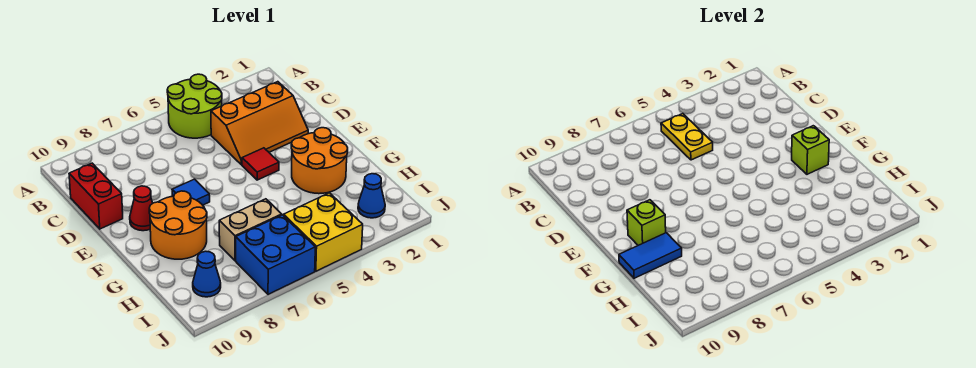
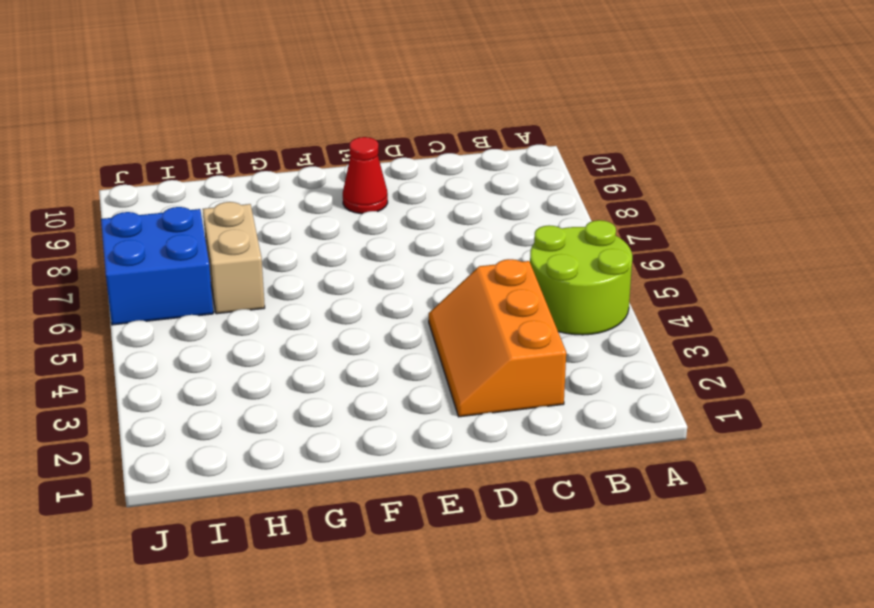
none -> red 1x2 brick [69,163,123,229]
none -> red 1x1 tile [242,148,279,180]
none -> blue 1x1 tile [172,179,210,205]

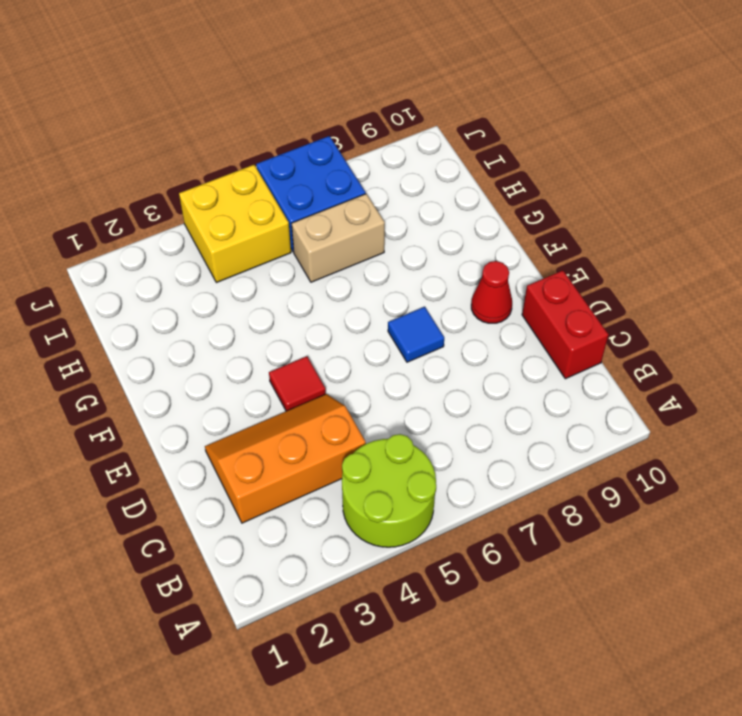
none -> orange 2x2 round brick [291,128,348,194]
none -> orange 2x2 round brick [149,191,207,259]
none -> blue 1x1 cone [358,174,385,218]

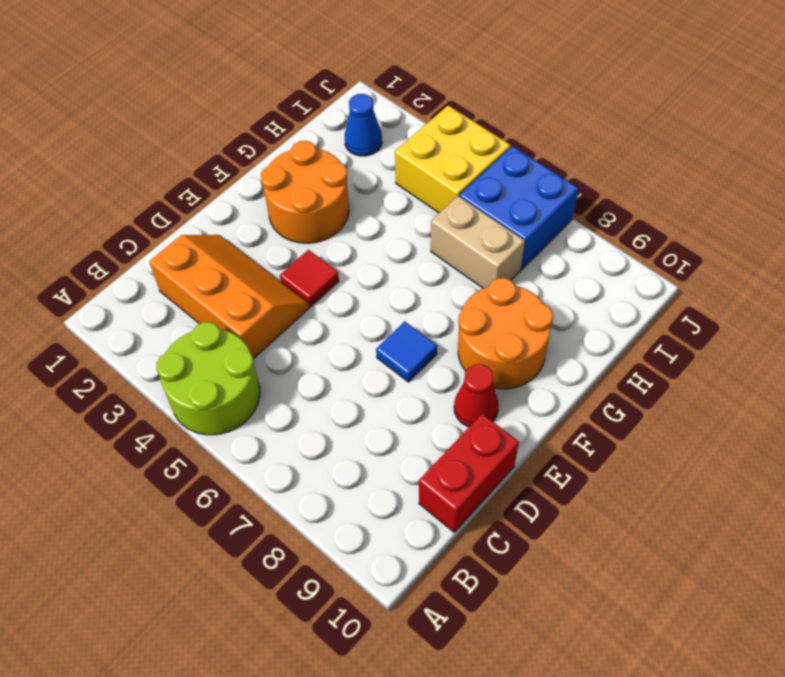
none -> blue 1x1 cone [193,251,221,297]
none -> yellow 1x2 plate [661,114,713,160]
none -> lime 1x1 brick [792,126,829,174]

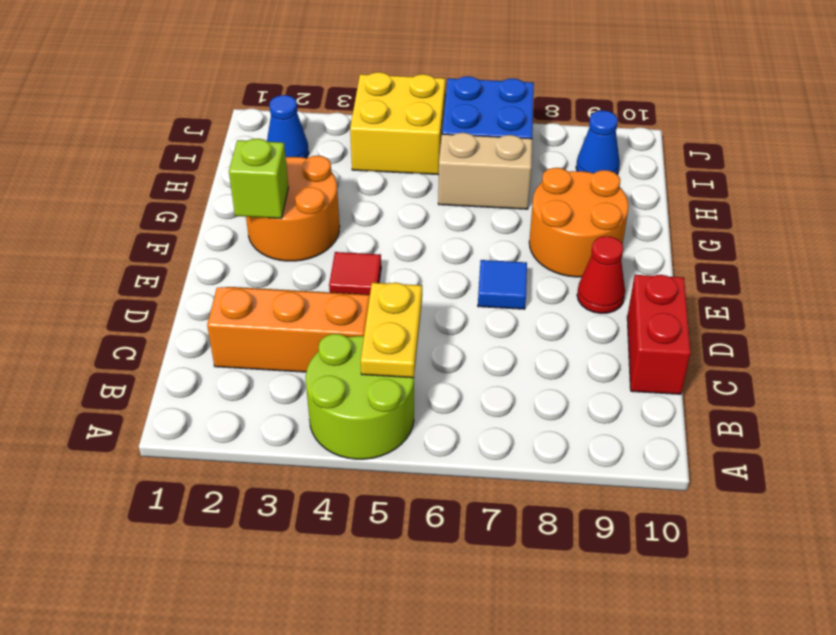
none -> lime 1x1 brick [627,200,666,245]
none -> blue 1x2 tile [619,233,682,278]

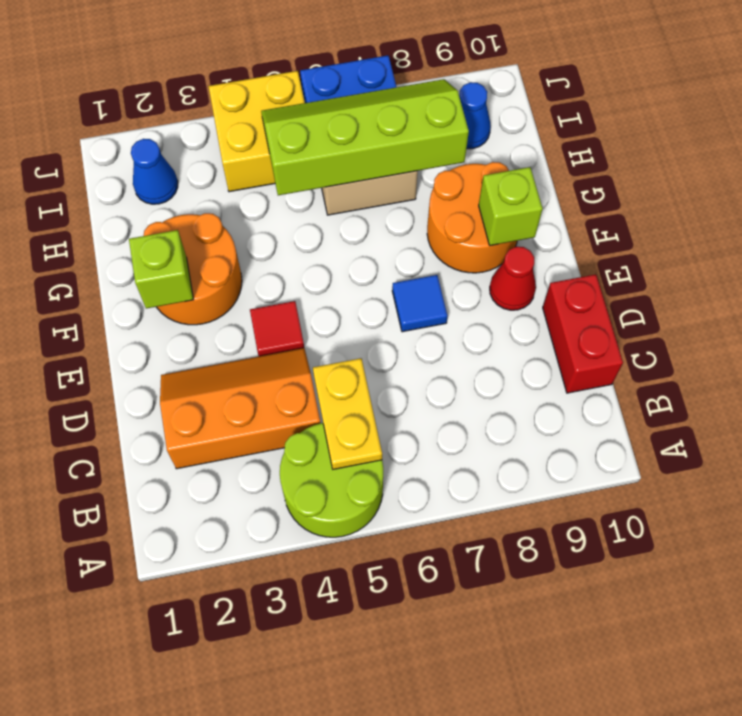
lime 2x4 slope [261,79,469,195] -> none
none -> blue 1x2 tile [619,233,682,278]

